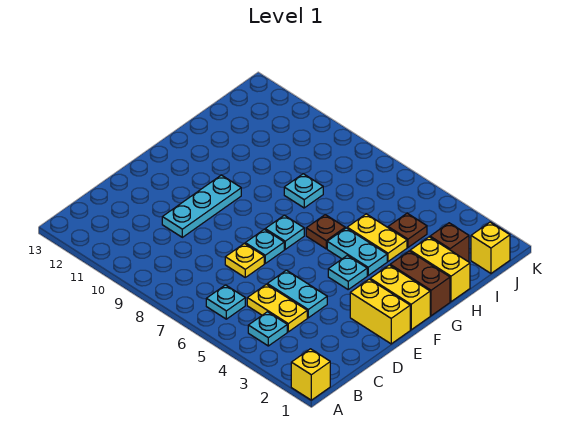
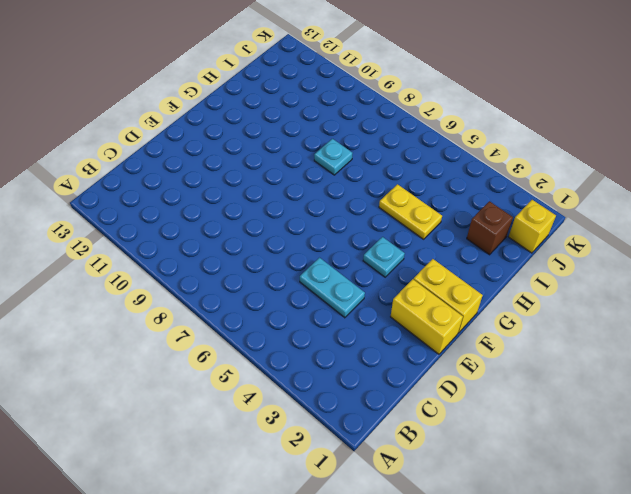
none -> yellow 1x1 brick [291,349,330,400]
none -> cyan 1x1 plate [248,312,287,346]
none -> cyan 1x1 plate [206,285,245,319]

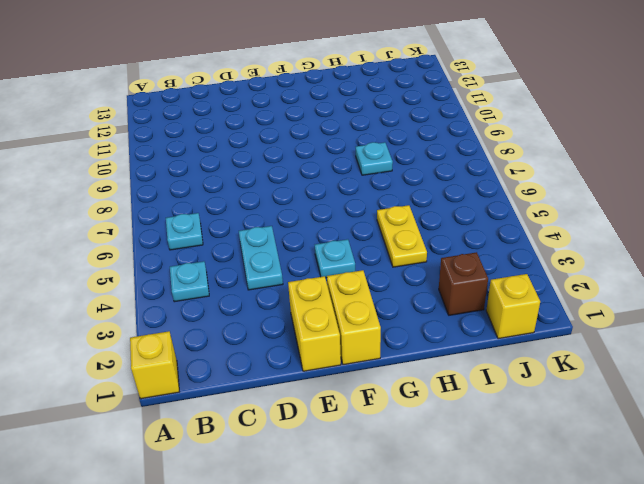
none -> yellow 1x2 plate [247,284,307,332]
none -> yellow 1x1 plate [225,244,264,277]
none -> cyan 1x3 plate [162,175,241,237]

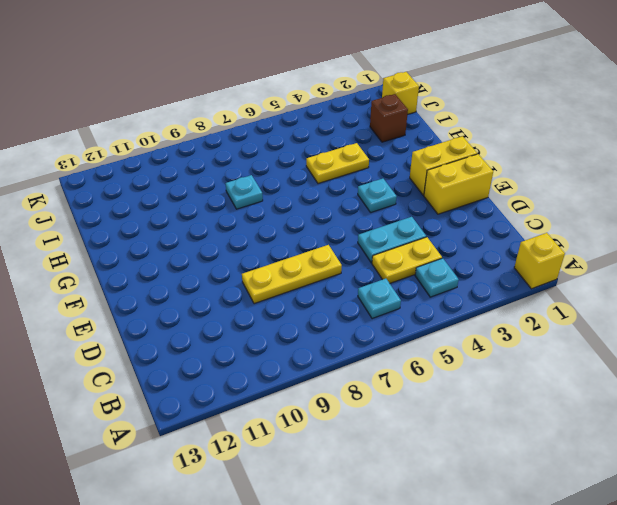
yellow 1x3 plate [242,245,342,304] -> yellow 1x1 plate [225,244,264,277]
none -> cyan 1x3 plate [162,175,241,237]
none -> cyan 1x1 plate [245,229,284,263]
none -> cyan 1x1 plate [265,215,304,249]

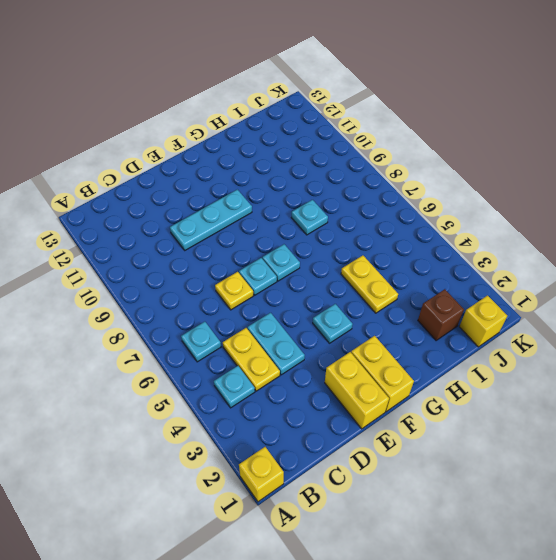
none -> brown 1x2 brick [390,251,450,316]
none -> cyan 1x2 plate [327,228,387,275]
none -> brown 1x1 plate [306,215,345,249]

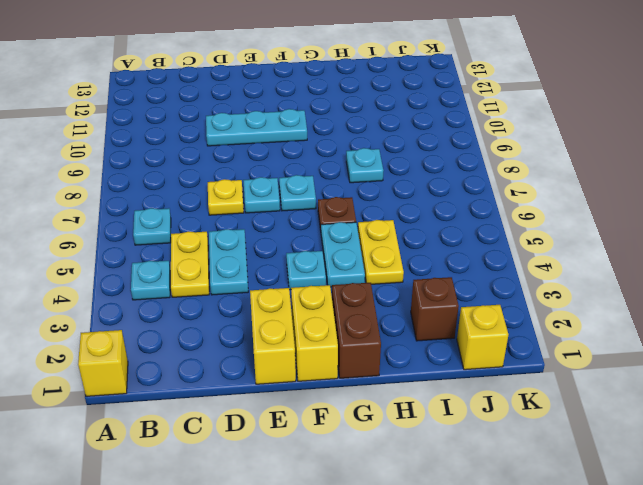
none -> yellow 1x2 brick [410,237,470,302]
none -> brown 1x1 plate [388,213,427,247]

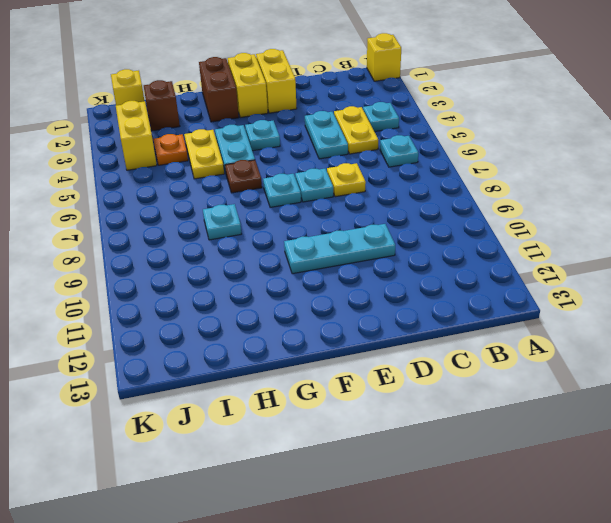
orange 1x1 plate [153,134,188,165] -> brown 1x1 plate [388,213,427,247]
yellow 1x2 brick [116,101,157,170] -> yellow 1x2 brick moved to [410,237,470,302]

